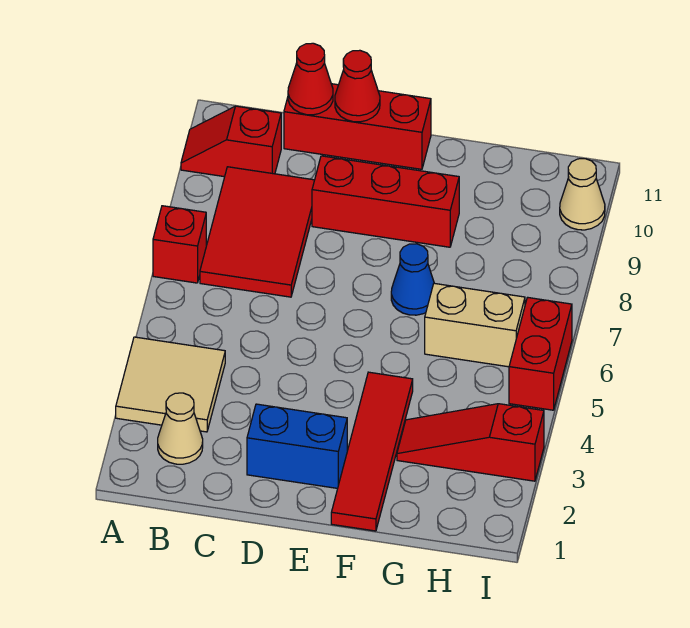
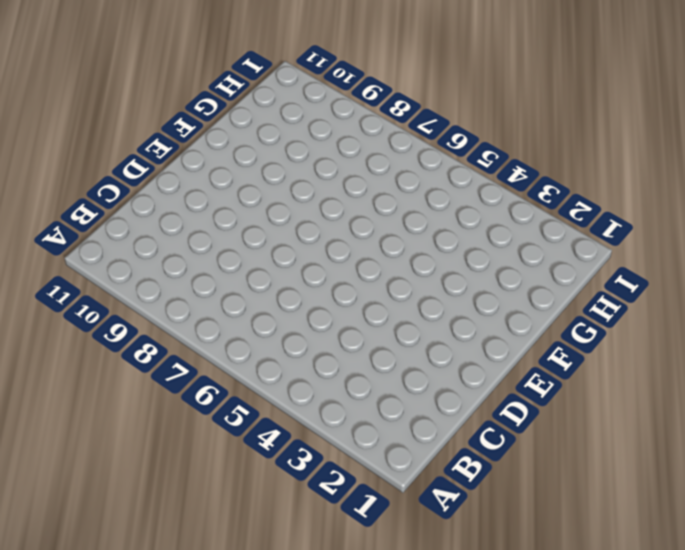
none -> tan 2x2 tile [116,337,225,432]
none -> red 1x1 brick [153,206,206,283]
none -> red 1x2 slope [181,106,281,177]

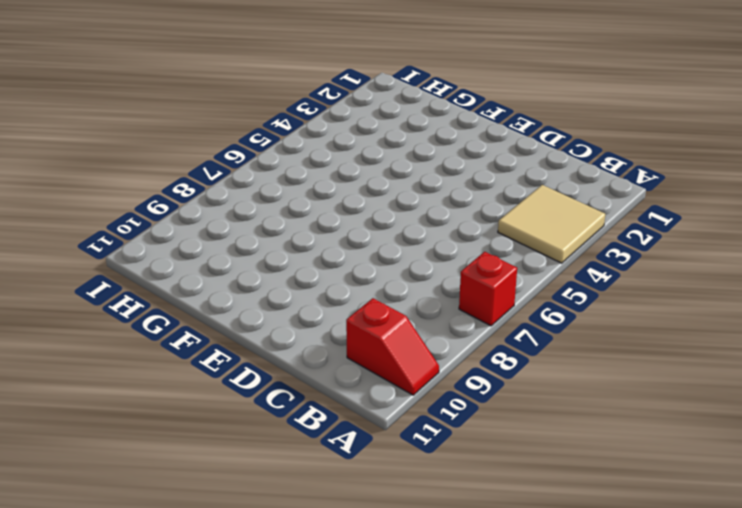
none -> tan 1x1 cone [158,393,203,464]
none -> red 2x3 tile [200,167,314,297]
none -> red 1x3 brick [284,84,431,169]

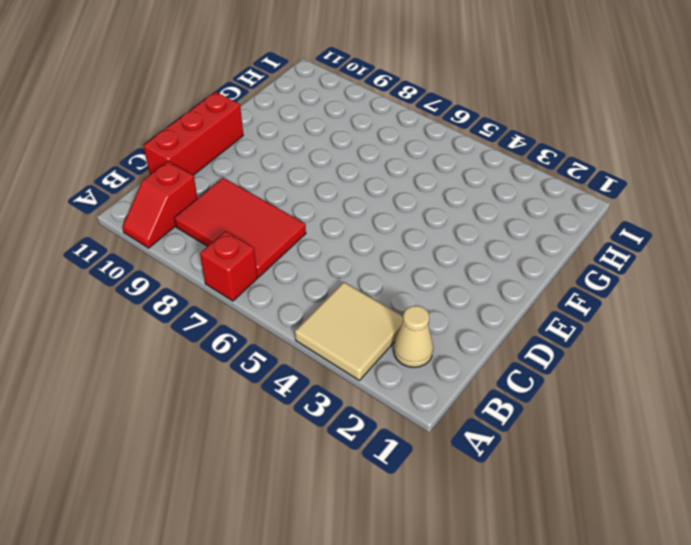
none -> blue 1x2 brick [247,404,347,488]
none -> red 1x3 brick [312,156,459,247]
none -> red 1x4 tile [331,372,413,531]

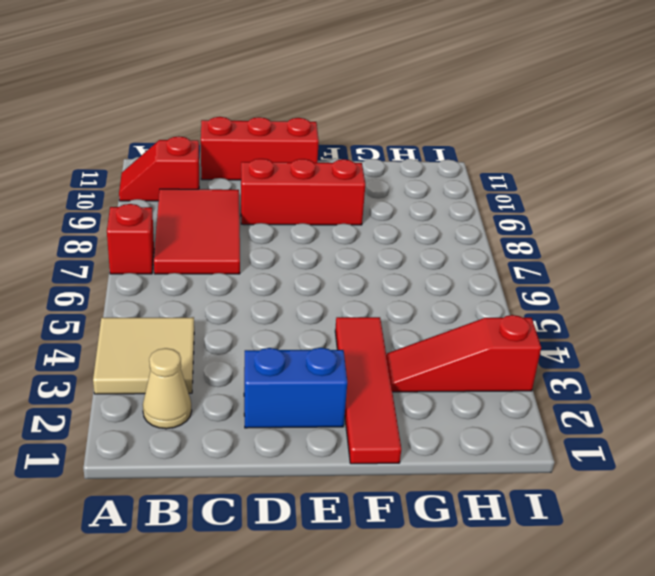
none -> blue 1x1 cone [391,244,434,315]
none -> tan 1x2 brick [425,283,525,367]
none -> red 1x2 brick [509,297,572,410]

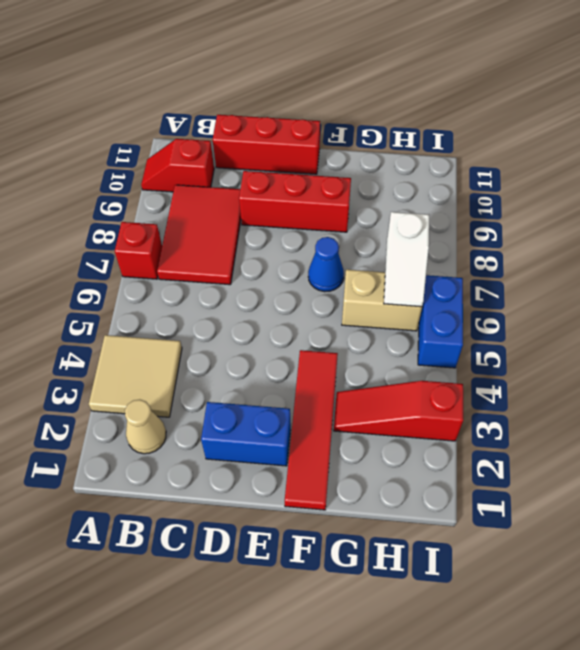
white 1x2 slope [384,212,429,307] -> none
blue 1x2 brick [418,275,463,368] -> red 1x2 brick [509,297,572,410]
none -> tan 1x1 cone [560,159,605,230]
none -> red 1x1 cone [288,43,333,115]
none -> red 1x1 cone [335,50,380,122]

